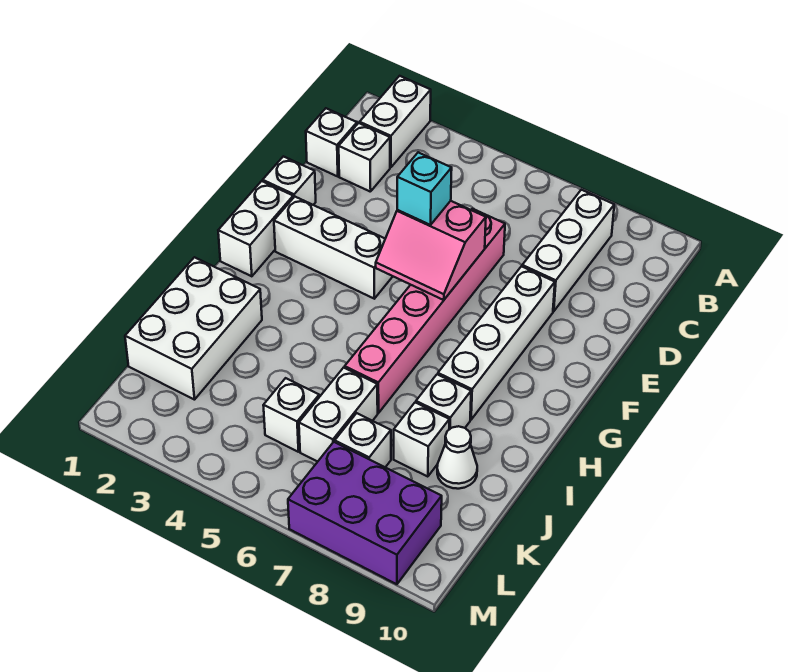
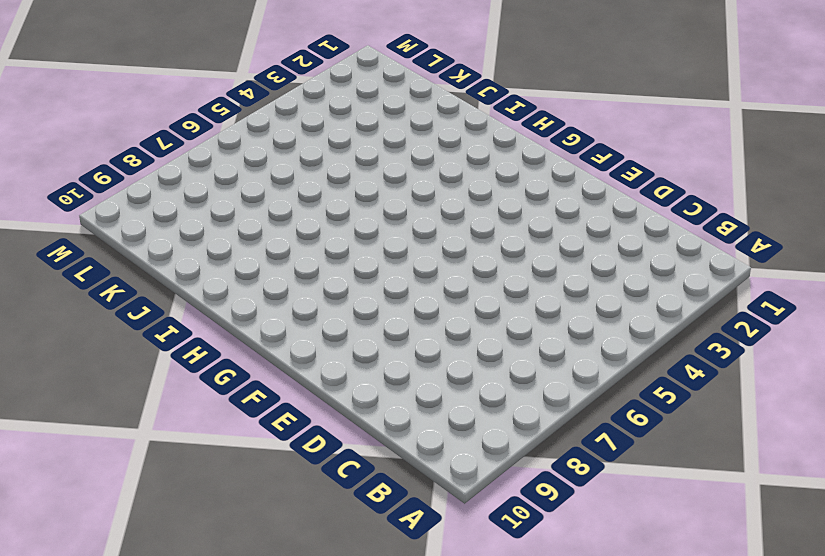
none -> white 1x2 brick [360,76,431,167]
none -> white 1x3 brick [522,190,614,311]
none -> white 1x1 brick [306,108,357,176]

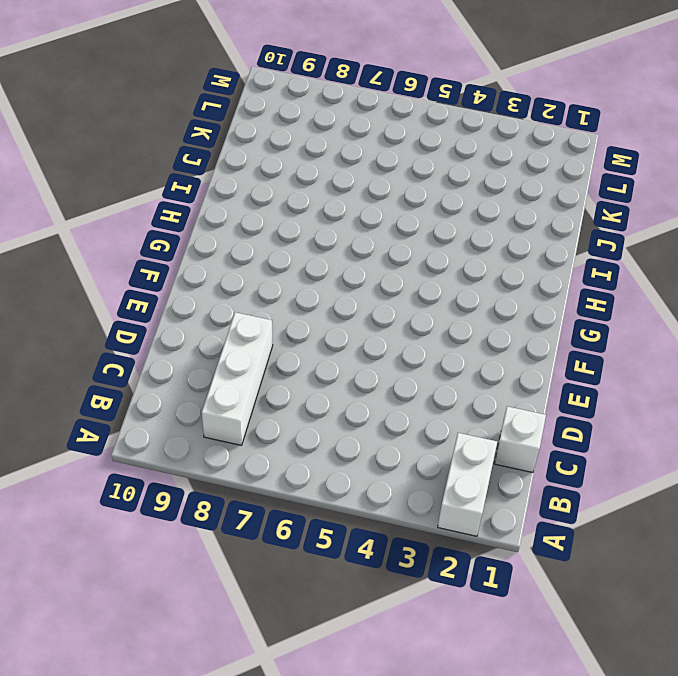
none -> white 1x1 brick [339,123,390,192]
none -> pink 1x6 brick [345,209,505,413]
none -> white 1x1 brick [263,156,316,205]

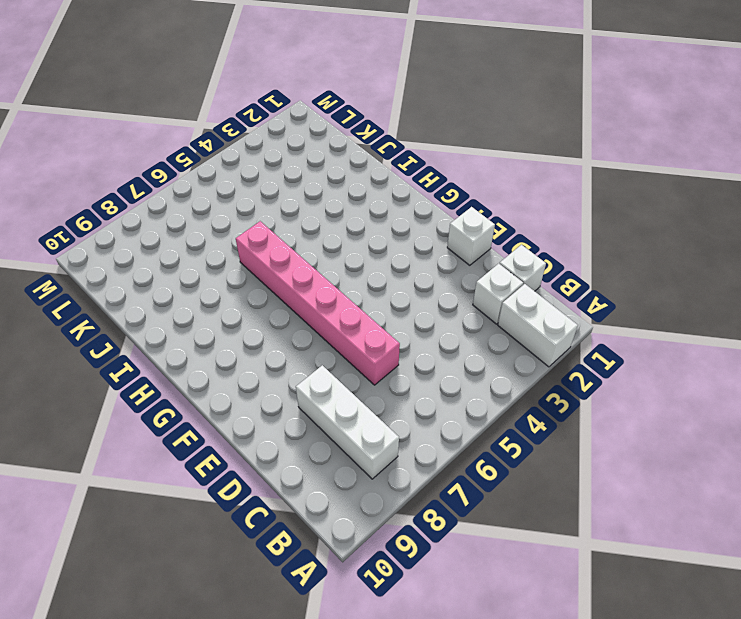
none -> white 1x4 brick [438,266,555,420]
none -> white 1x2 brick [218,181,293,276]
none -> white 1x3 brick [274,197,393,299]

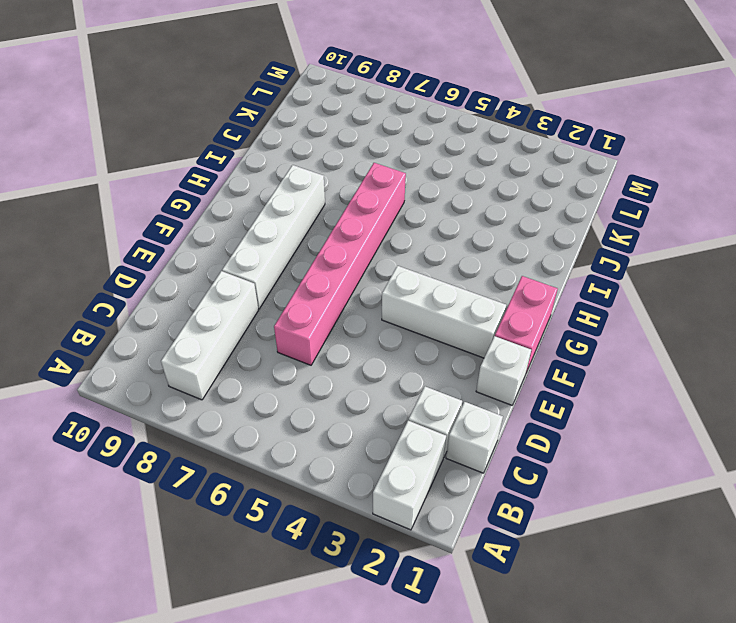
pink 1x2 brick [495,276,557,372] -> white 1x2 brick [218,181,293,276]
none -> white 2x3 brick [125,257,262,400]
none -> white 1x1 brick [416,374,471,430]
none -> white 1x2 brick [299,368,378,462]

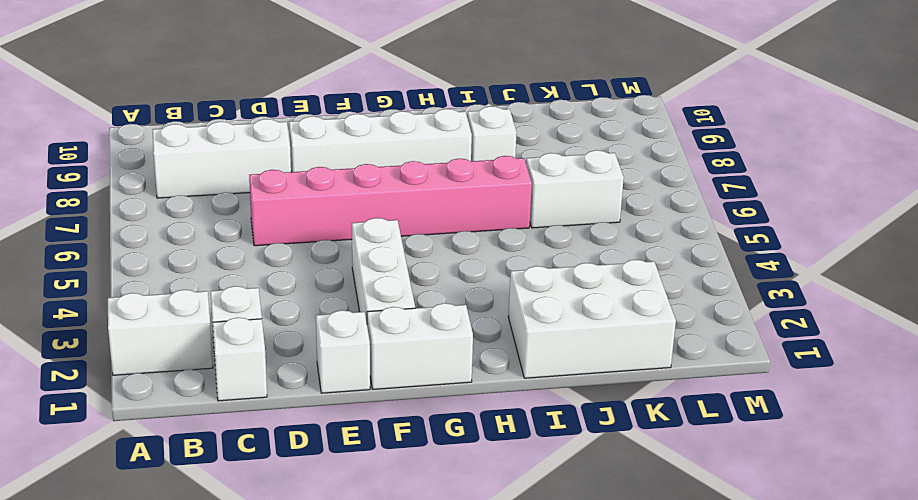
none -> white 1x1 brick [394,403,449,477]
none -> white 1x1 cone [437,426,477,489]
none -> white 1x1 brick [263,378,319,452]

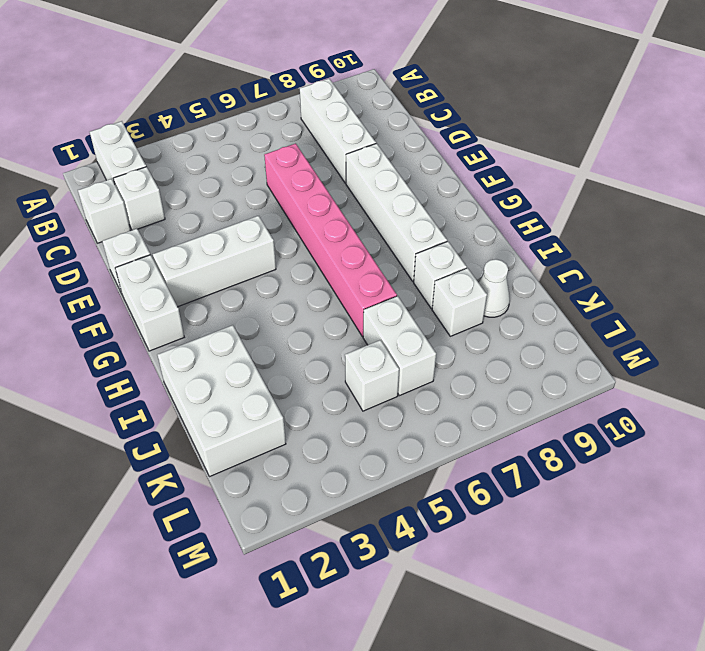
none -> white 1x1 brick [335,413,391,467]
none -> purple 2x3 brick [288,442,442,584]
none -> pink 2x2 slope [376,201,486,300]

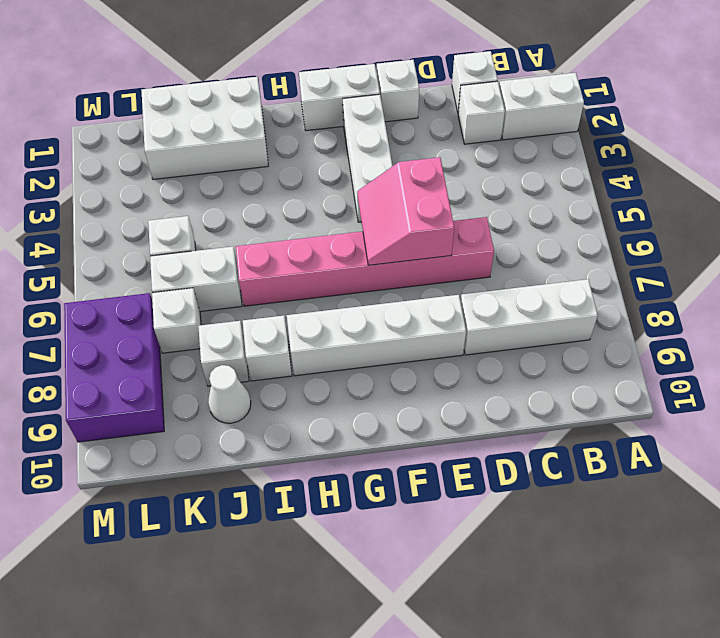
none -> cyan 1x1 brick [397,152,452,225]

